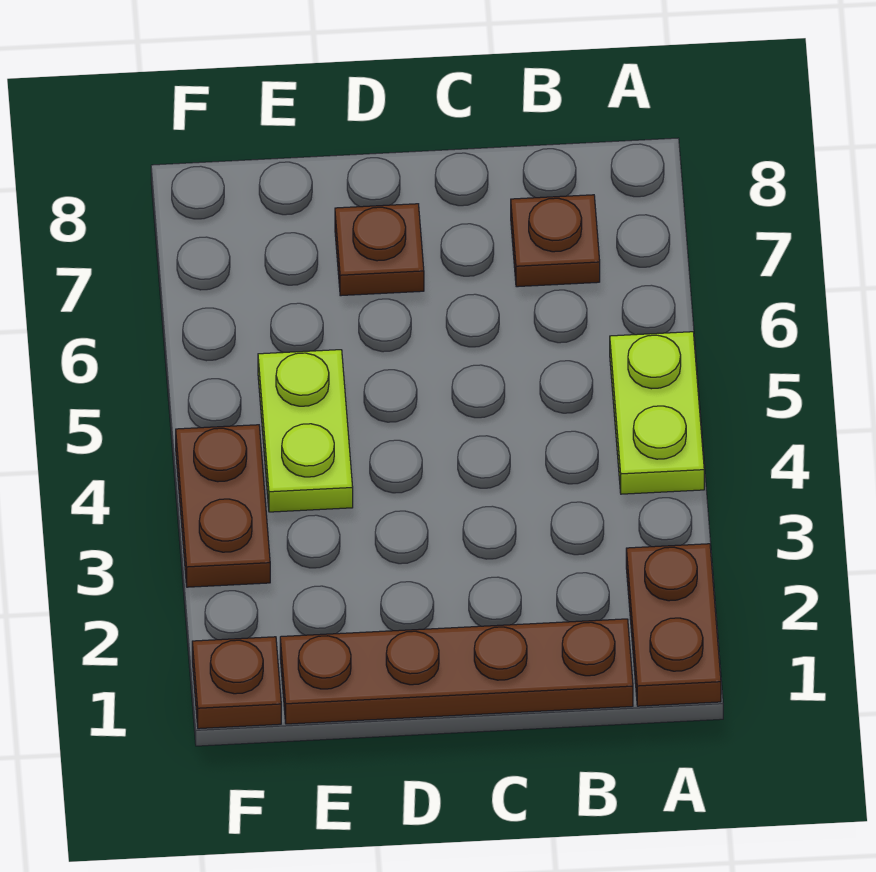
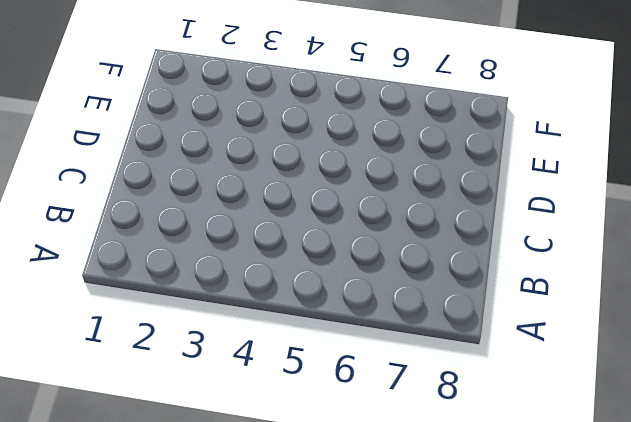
none -> brown 1x2 plate [626,544,721,706]
none -> lime 1x2 plate [610,332,704,494]

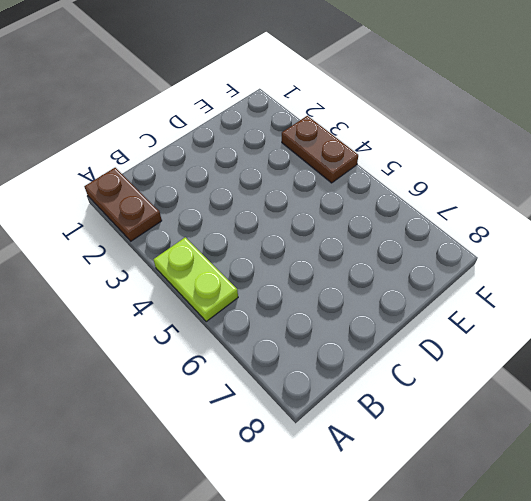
none -> brown 1x4 plate [280,619,633,724]
none -> brown 1x1 plate [511,195,600,287]

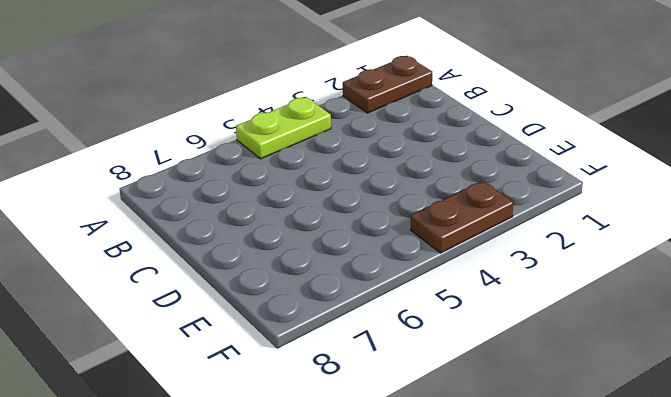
none -> brown 1x4 plate [280,619,633,724]
none -> brown 1x1 plate [511,195,600,287]

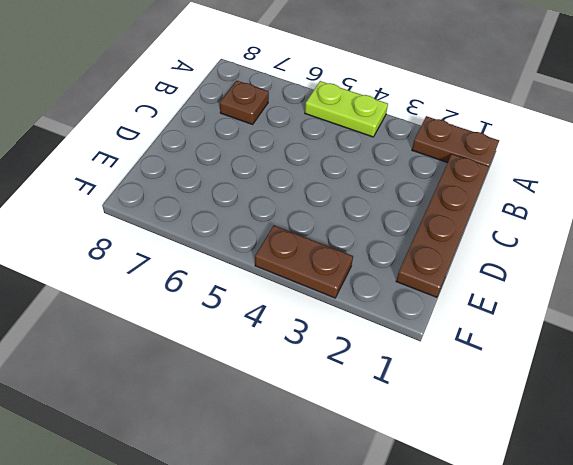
none -> brown 1x1 plate [335,204,424,296]
none -> lime 1x2 plate [258,350,353,512]

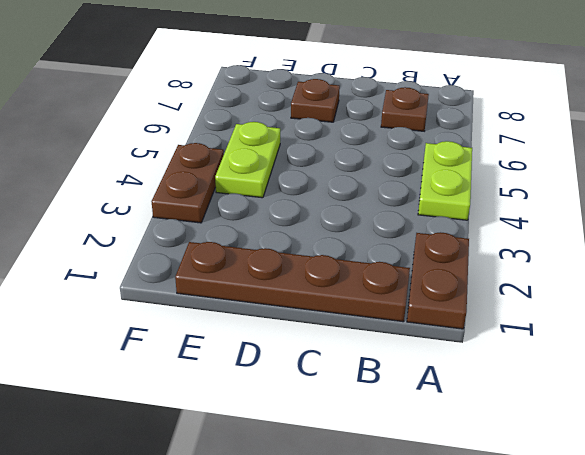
none -> brown 1x1 plate [192,637,281,729]

